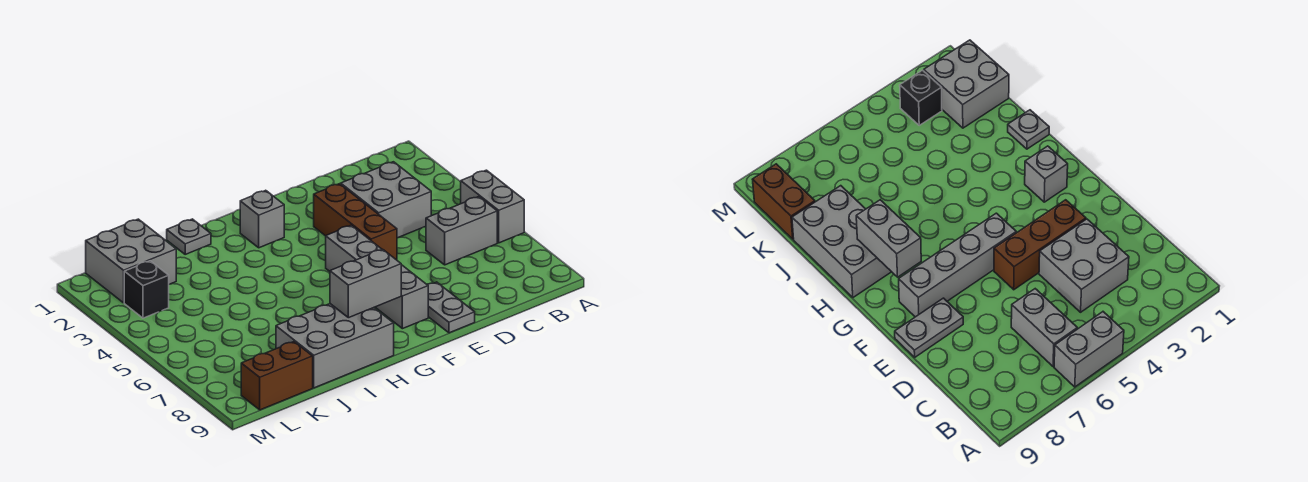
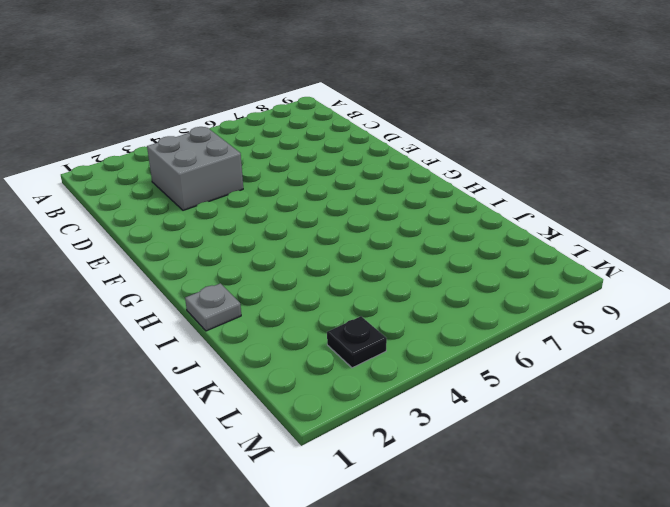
black 1x1 plate [327,316,387,368] -> black 1x1 brick [124,261,169,318]
none -> grey 1x2 brick [461,170,524,243]
none -> grey 1x2 brick [426,197,497,265]
none -> brown 1x3 brick [314,184,397,260]

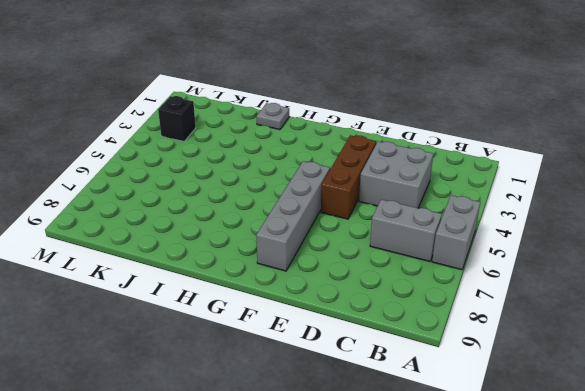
none -> grey 1x2 plate [427,282,475,333]
none -> grey 1x1 brick [240,190,284,248]
none -> grey 2x3 brick [276,304,394,388]

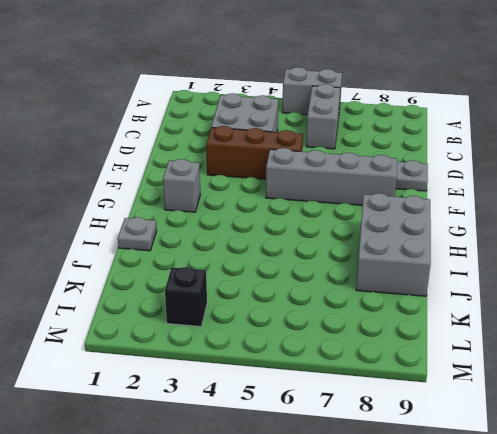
none -> grey 2x2 brick [86,219,176,303]
none -> brown 1x2 brick [241,342,313,410]
none -> grey 1x2 brick [330,249,401,318]

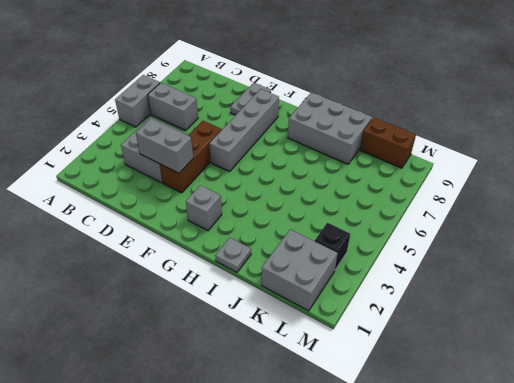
grey 1x2 brick [136,119,193,173] -> grey 1x2 brick moved to [330,249,401,318]

